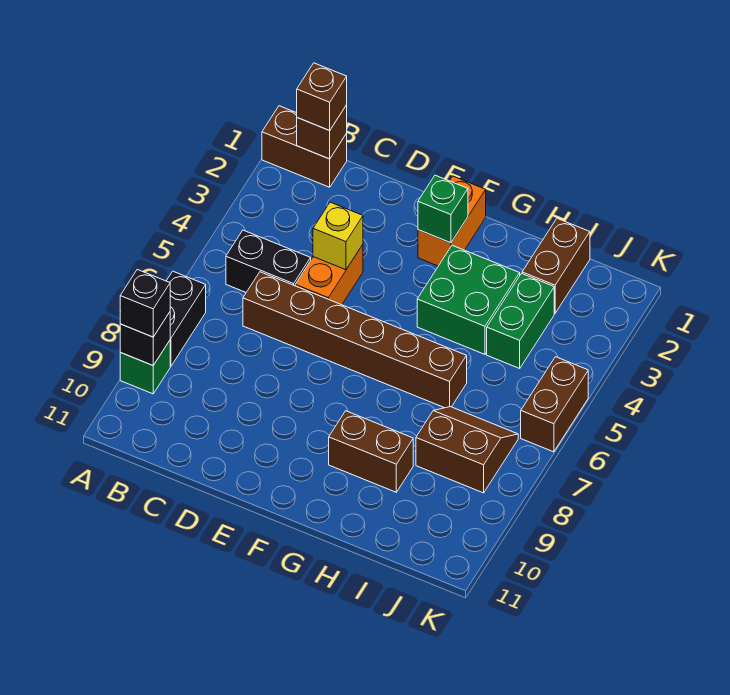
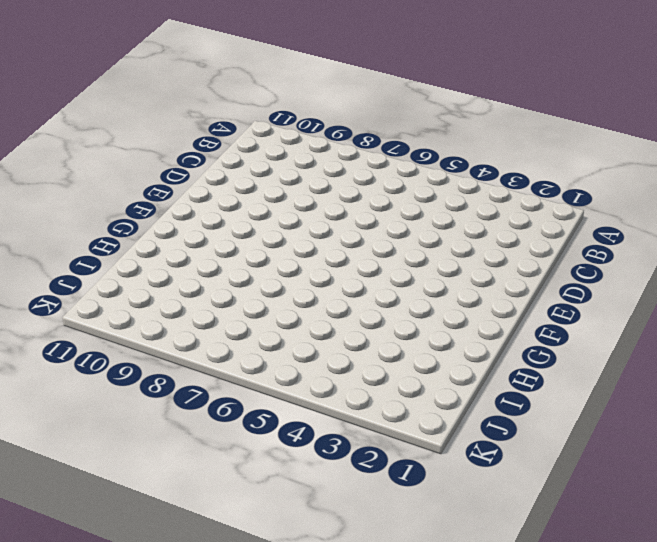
none -> brown 1x2 brick [262,106,347,187]
none -> black 1x2 brick [167,271,206,366]
none -> green 1x1 brick [120,341,170,394]

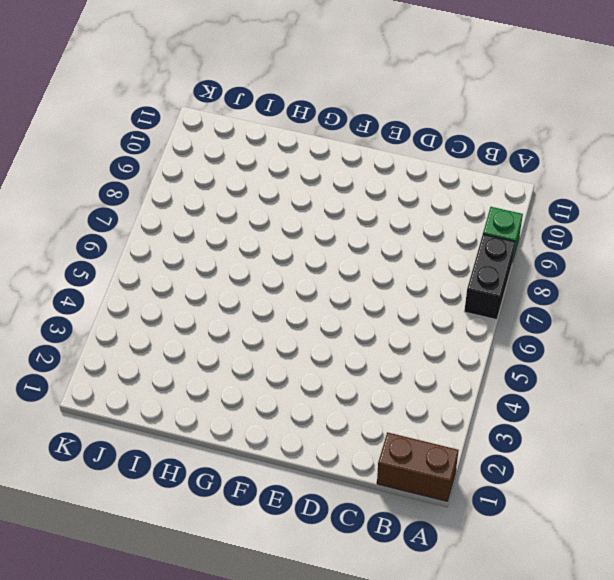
none -> black 1x2 brick [226,230,311,292]
none -> brown 1x6 brick [243,272,467,408]
none -> orange 1x2 brick [295,245,363,305]

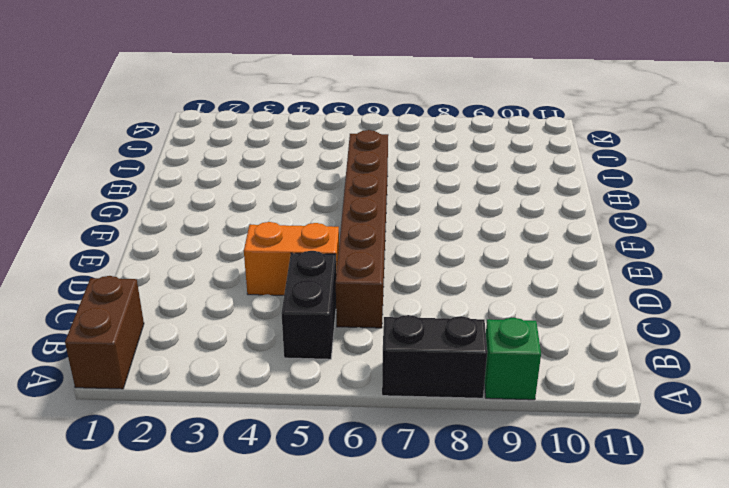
none -> orange 1x2 brick [418,176,486,266]
none -> green 2x2 brick [417,245,520,354]
none -> brown 1x2 brick [329,411,413,492]

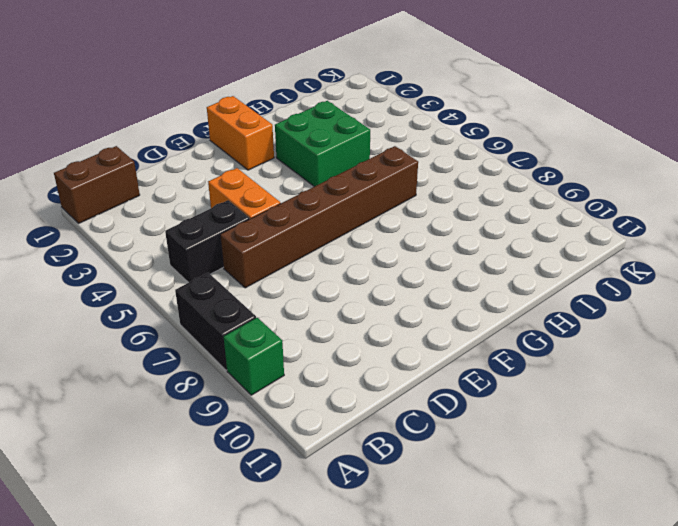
none -> brown 1x2 brick [329,411,413,492]
none -> brown 1x2 brick [522,218,590,313]
none -> green 1x2 brick [487,274,554,368]

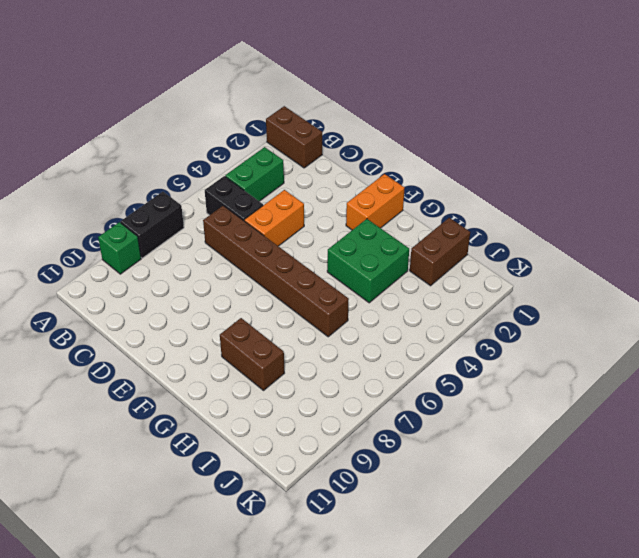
green 1x2 brick [225,147,284,201] -> green 1x2 brick moved to [487,274,554,368]
none -> brown 2x2 slope [416,407,518,493]
none -> brown 1x2 brick [521,357,588,452]
none -> black 1x1 brick [120,312,170,365]

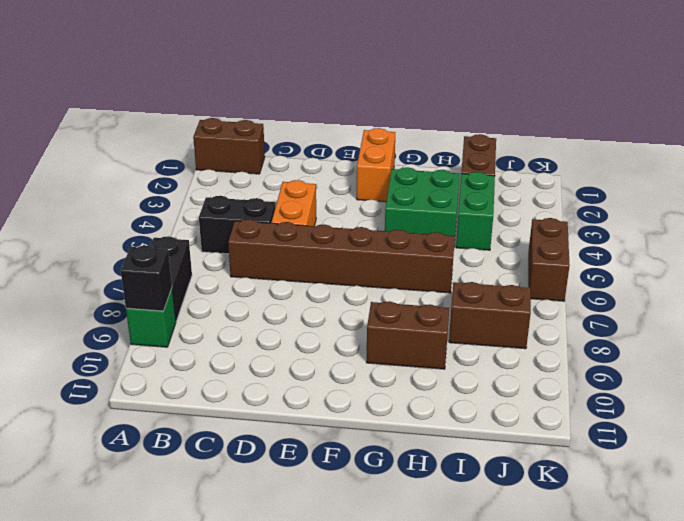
none -> brown 1x1 brick [297,105,347,159]
none -> yellow 1x1 brick [313,202,363,270]
none -> green 1x1 brick [418,175,468,243]

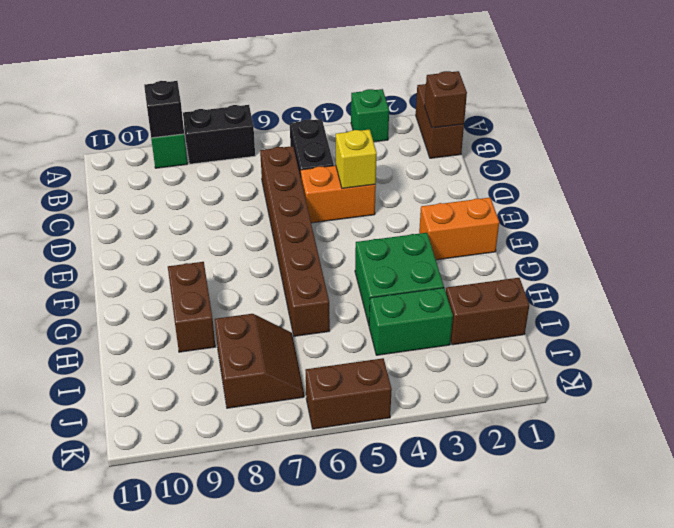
green 1x1 brick [351,89,389,142] -> green 1x1 brick moved to [418,175,468,243]
none -> black 1x1 brick [120,270,170,337]
none -> brown 1x1 brick [297,63,347,130]

